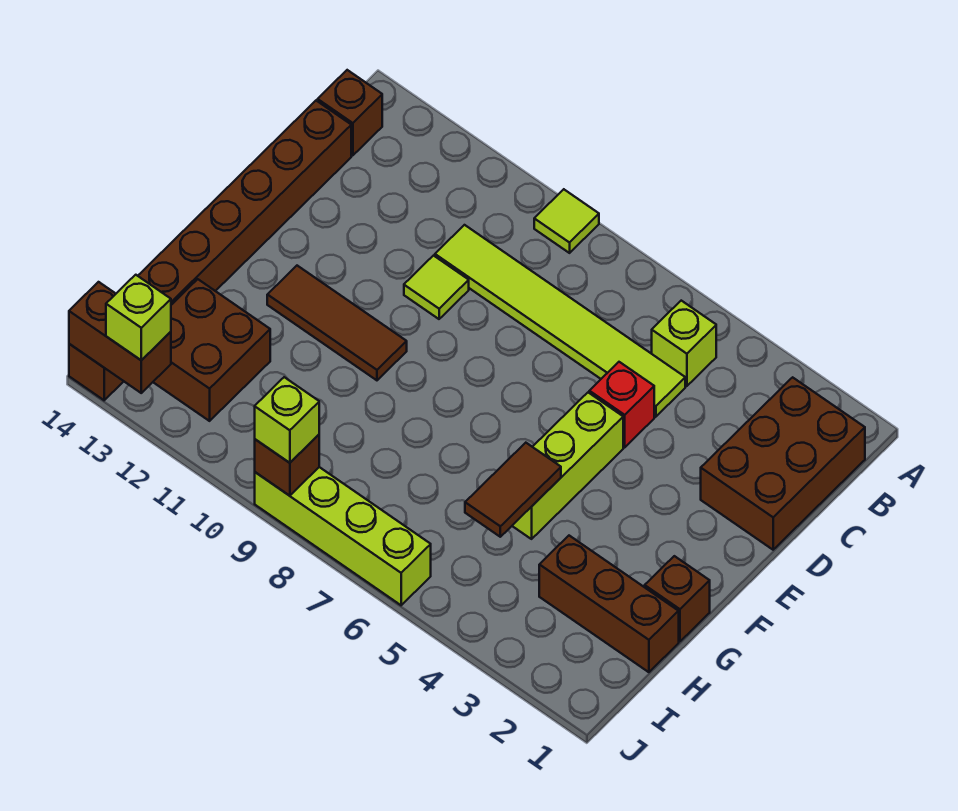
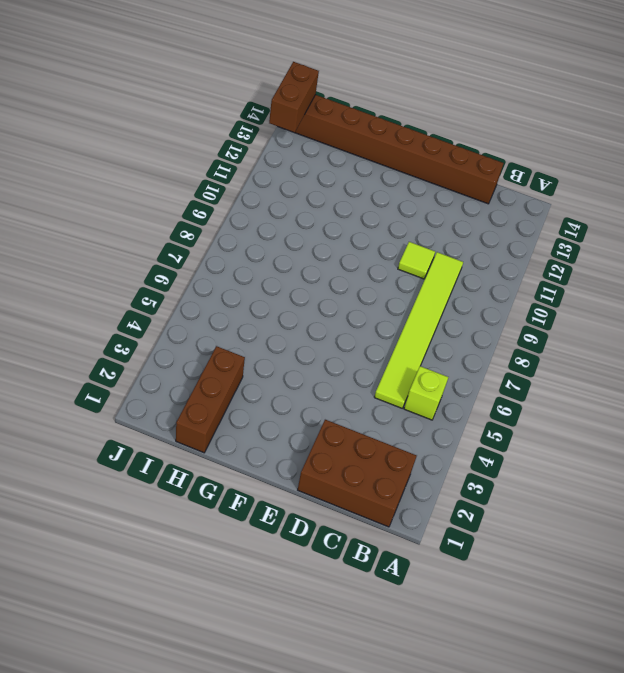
none -> lime 1x1 tile [534,189,599,253]
none -> brown 1x1 brick [318,70,382,156]
none -> red 1x1 brick [589,362,654,447]

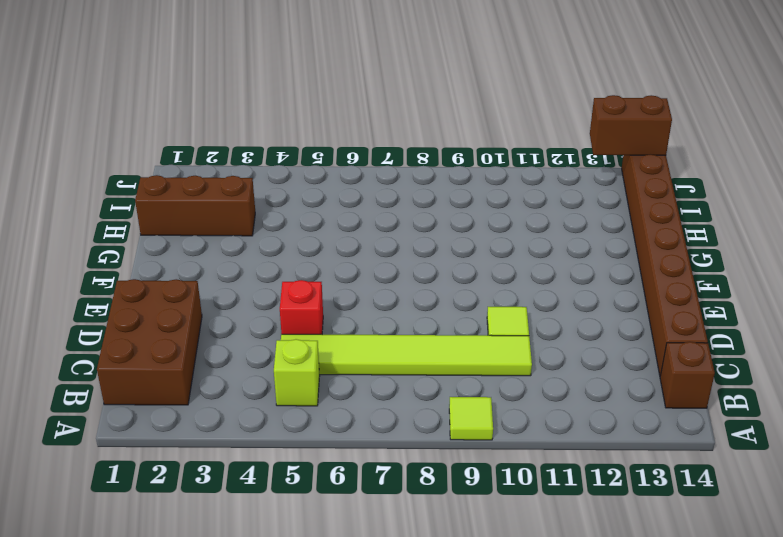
none -> lime 1x3 brick [512,393,623,539]
none -> brown 1x3 tile [267,266,407,380]
none -> brown 1x1 brick [645,556,710,642]

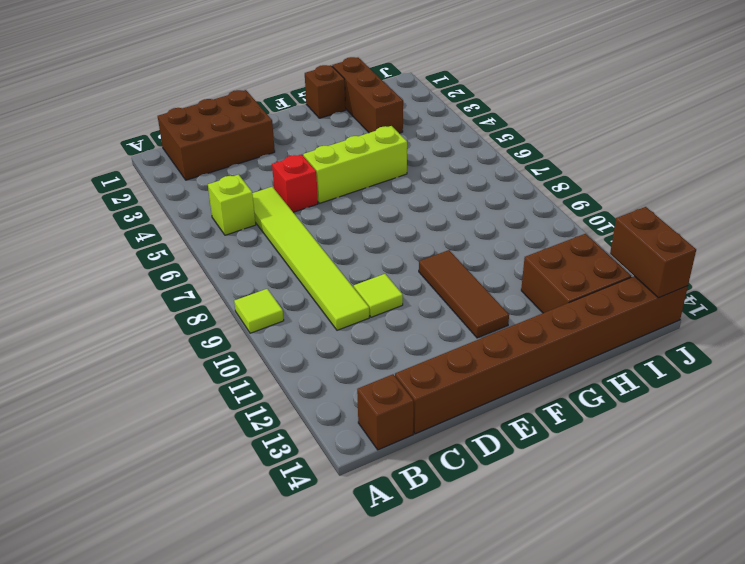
none -> lime 1x4 brick [255,467,431,605]
none -> brown 1x2 tile [465,443,561,537]
none -> brown 1x1 brick [255,435,319,496]

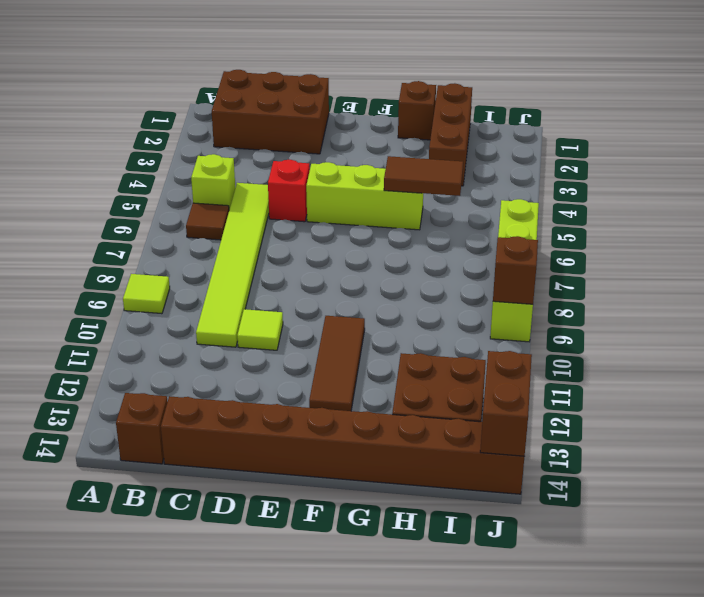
brown 1x1 tile [186,203,229,240] -> none
none -> lime 1x1 brick [255,377,319,463]
none -> lime 1x1 brick [106,275,171,360]

